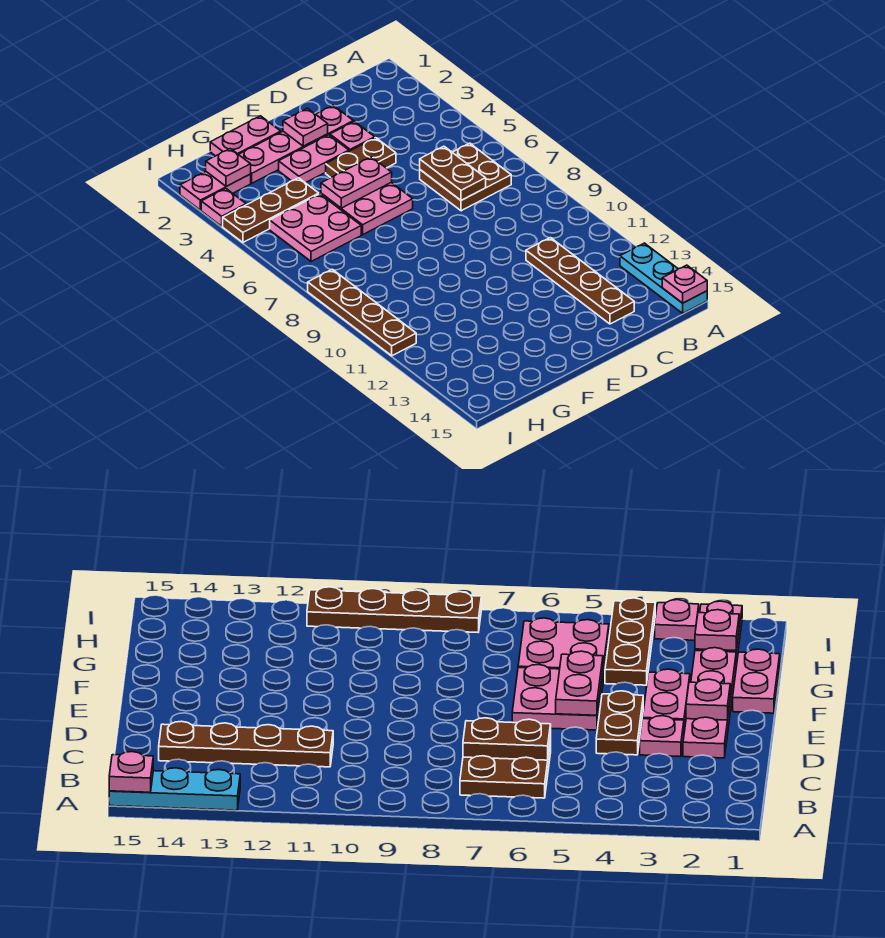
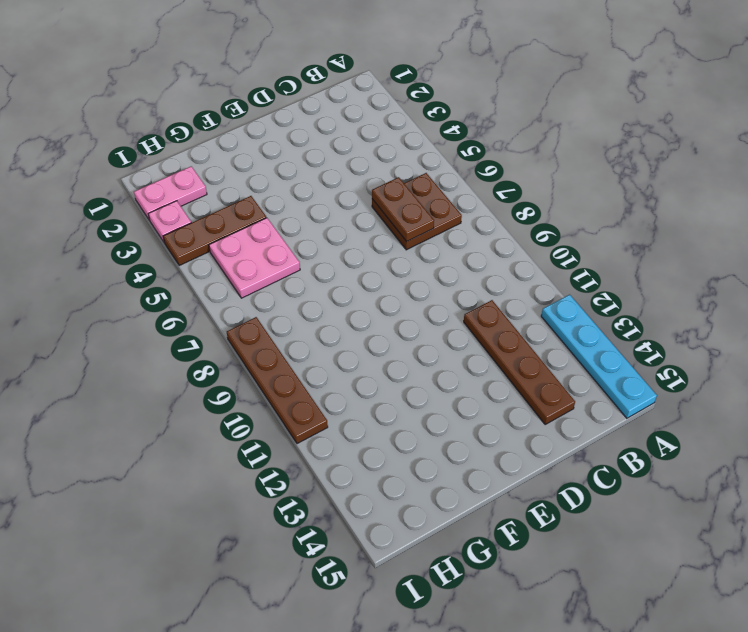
cyan 1x4 plate [541,295,657,418] -> cyan 1x3 plate [620,243,707,313]
none -> pink 1x4 plate [238,105,353,183]
none -> pink 1x1 plate [330,121,375,151]
none -> brown 1x2 plate [326,138,396,178]

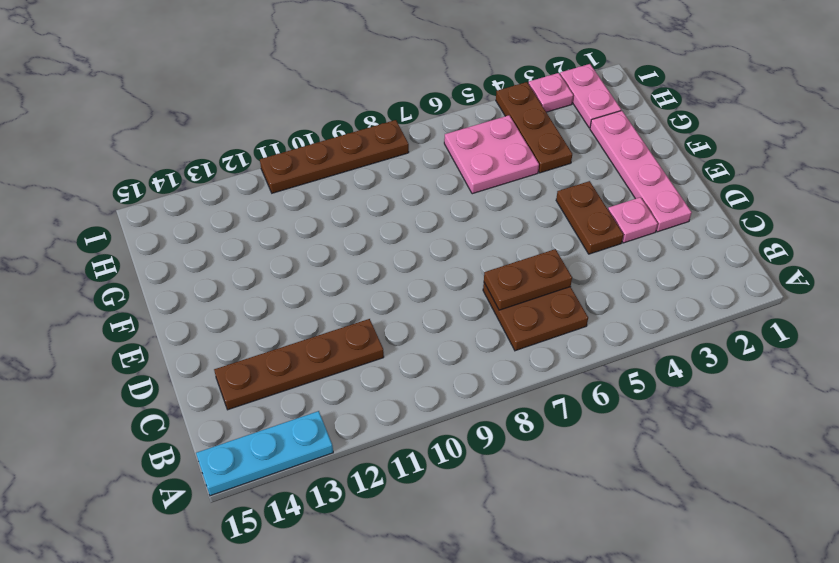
none -> pink 1x2 plate [279,135,349,183]
none -> pink 2x2 plate [321,182,413,235]
none -> pink 1x2 plate [210,116,281,156]

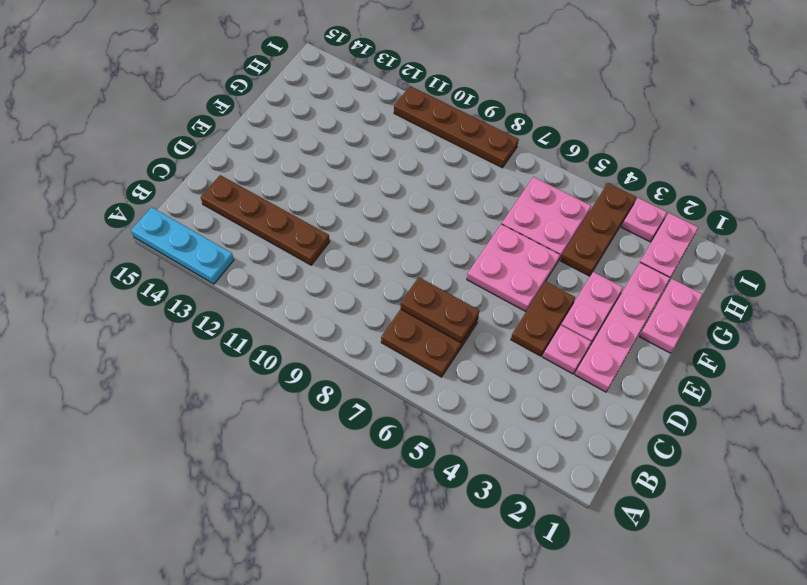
none -> pink 1x1 plate [662,265,707,303]
none -> pink 1x1 plate [283,108,328,146]
none -> pink 1x2 plate [321,157,392,208]

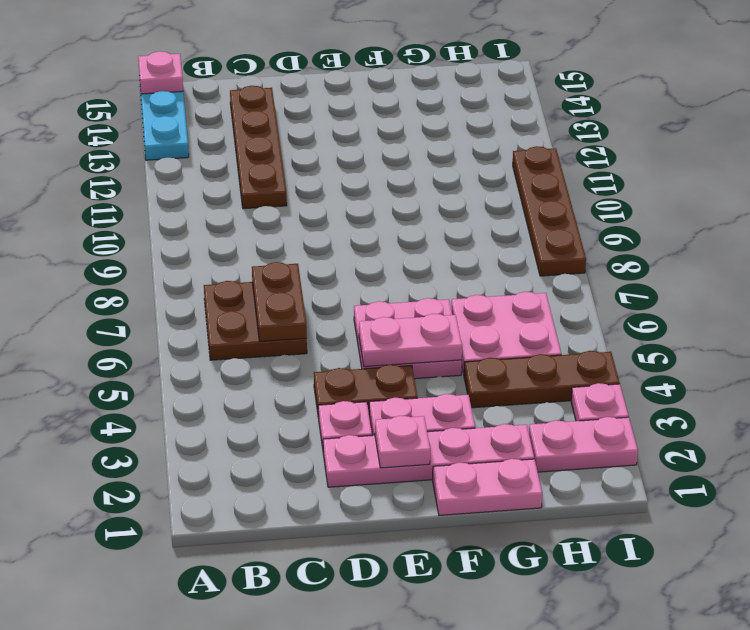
none -> pink 1x1 plate [206,149,251,186]

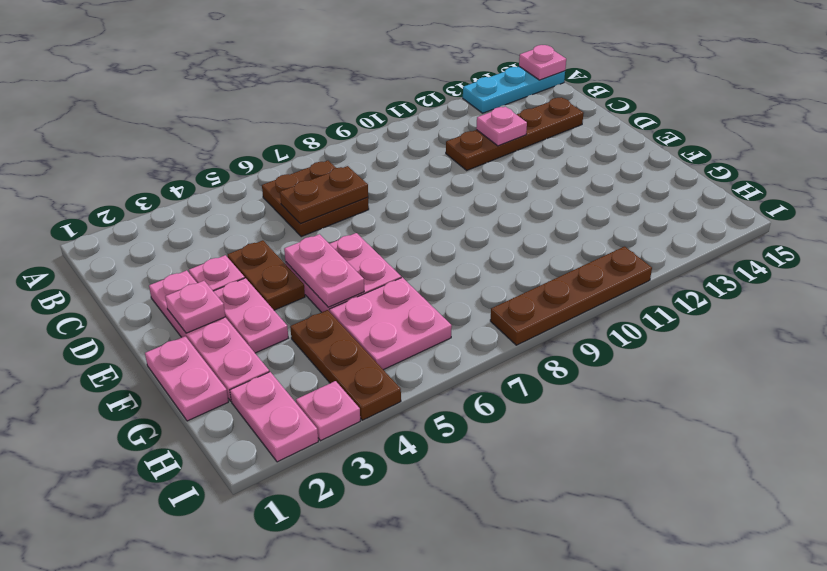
pink 1x1 plate [476,107,527,146] -> pink 1x1 plate moved to [206,149,251,186]

